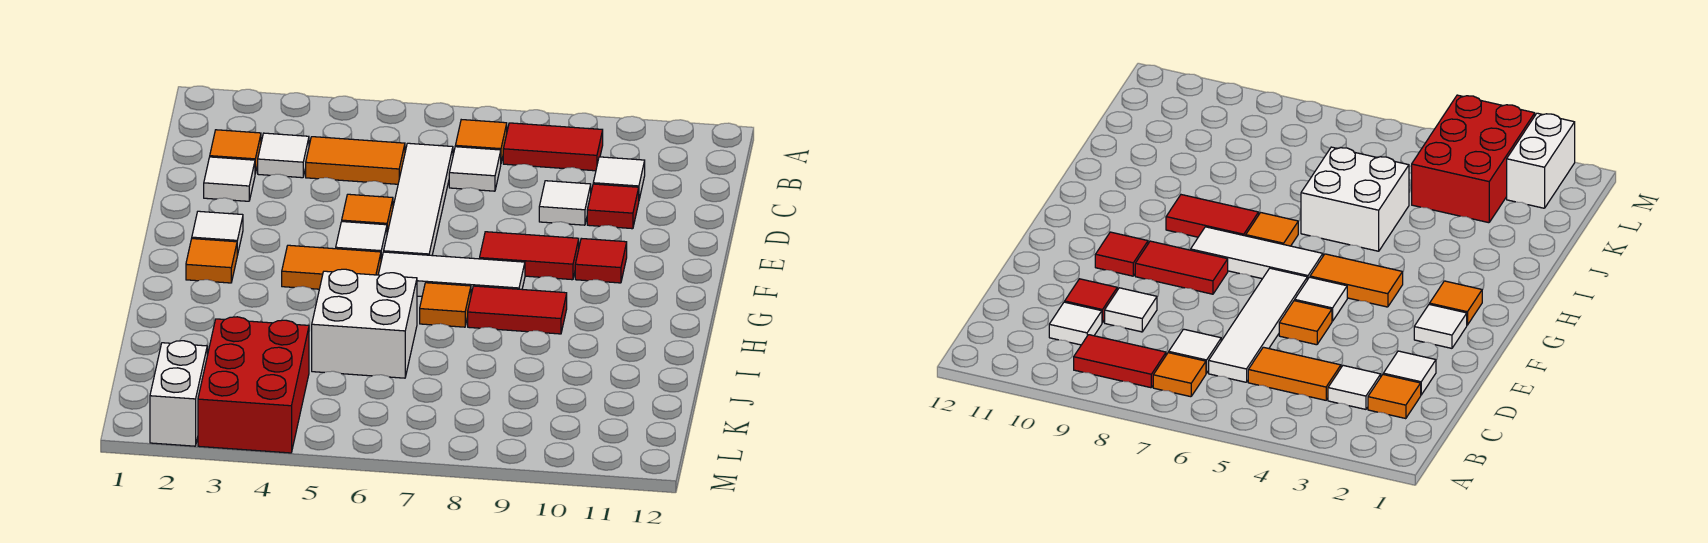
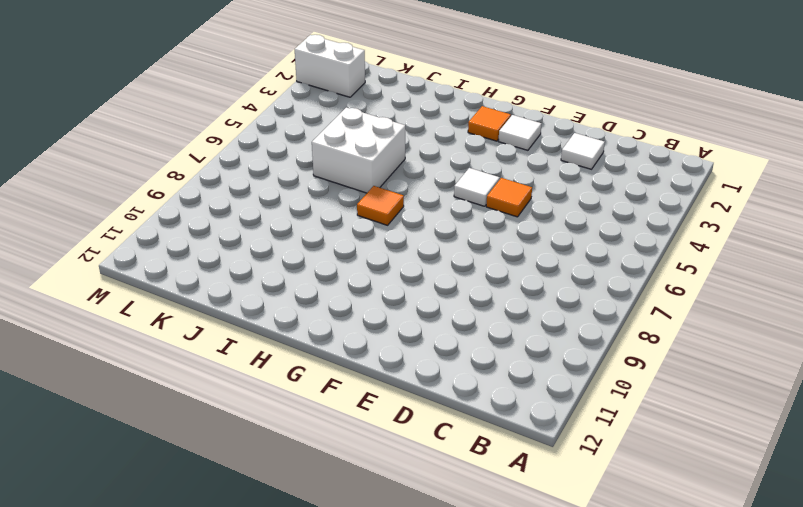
none -> orange 1x1 tile [455,120,507,162]
none -> red 1x2 tile [503,123,603,171]
none -> orange 1x1 tile [210,130,261,173]

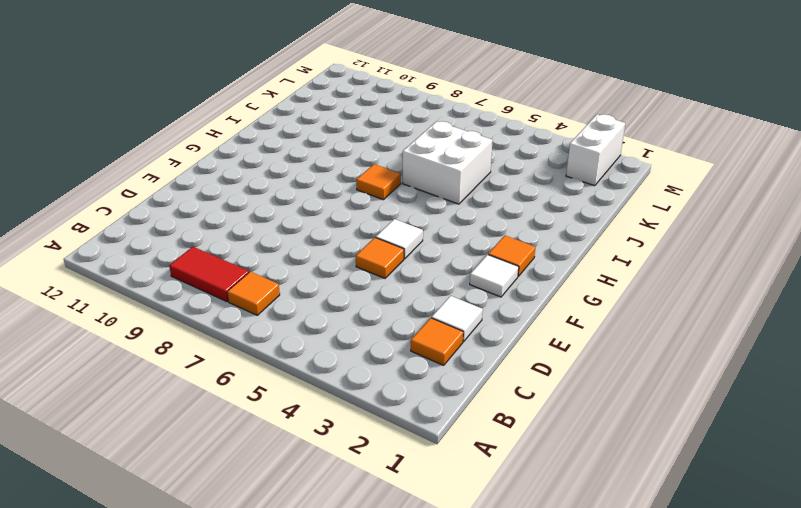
none -> white 1x1 tile [258,133,309,178]
none -> orange 1x2 tile [306,137,405,184]
none -> white 1x4 tile [384,143,453,255]

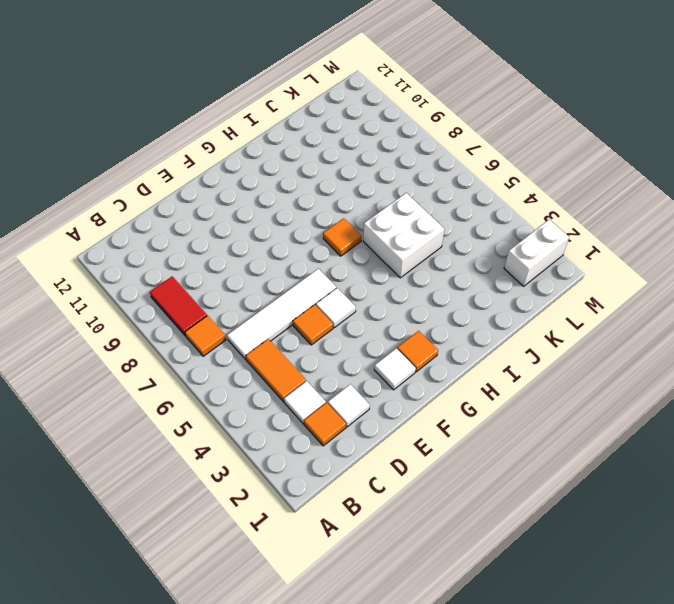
none -> white 1x1 tile [449,147,501,191]
none -> white 1x1 tile [593,157,645,199]
none -> white 1x1 tile [539,181,591,225]

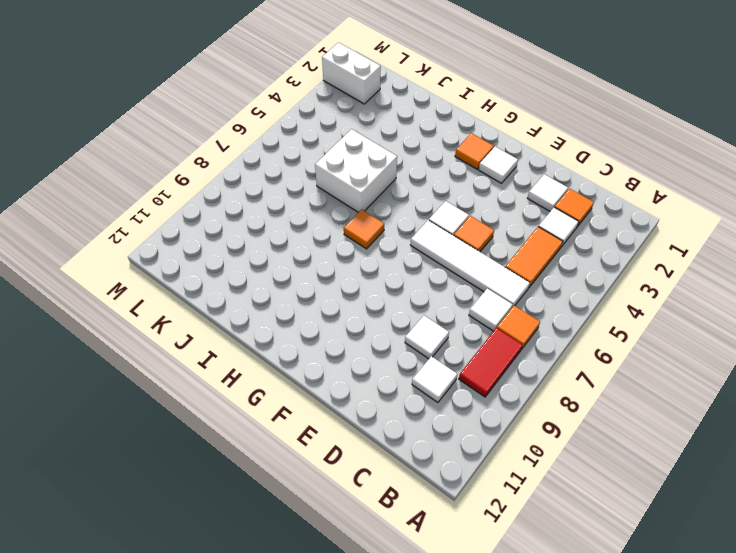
none -> red 1x1 tile [587,184,639,229]
none -> red 1x2 tile [480,232,579,280]
none -> red 1x1 tile [575,238,627,283]

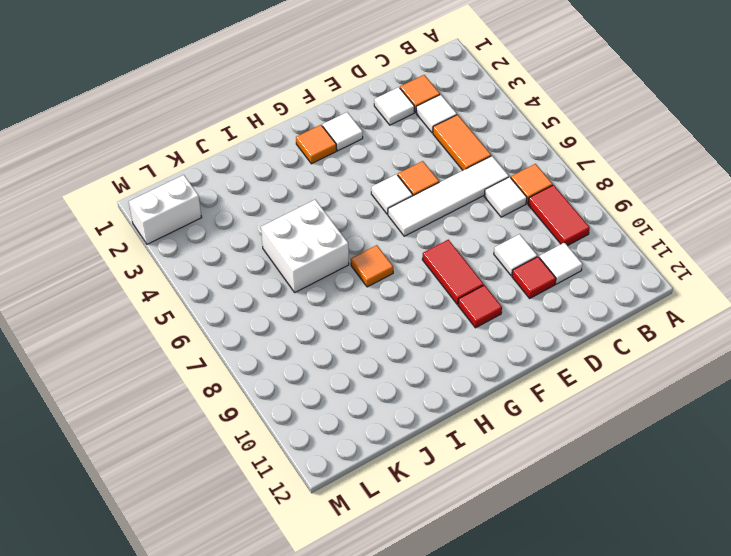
none -> orange 1x2 tile [282,245,381,289]
none -> white 1x3 tile [378,252,525,297]
none -> red 1x2 tile [468,286,567,334]

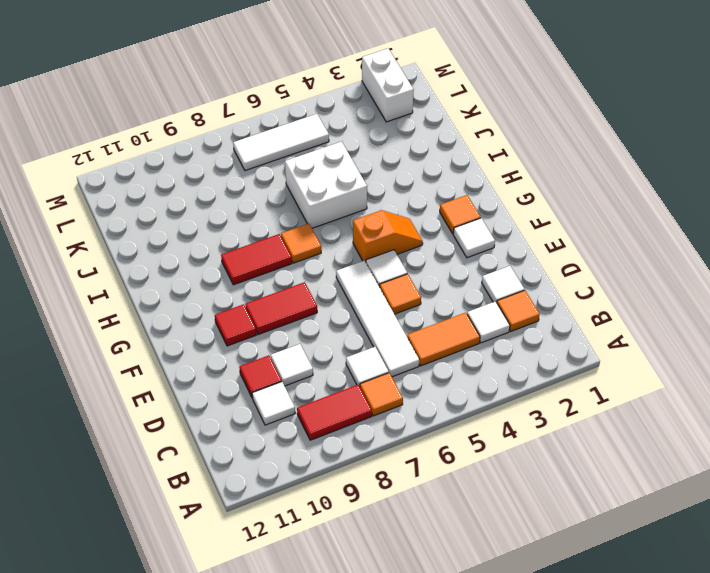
orange 1x2 slope [353,210,423,262] -> orange 1x2 tile [282,245,381,289]
white 1x3 tile [233,114,329,171] -> white 1x3 tile moved to [378,252,525,297]
none -> red 2x3 brick [198,317,309,453]

